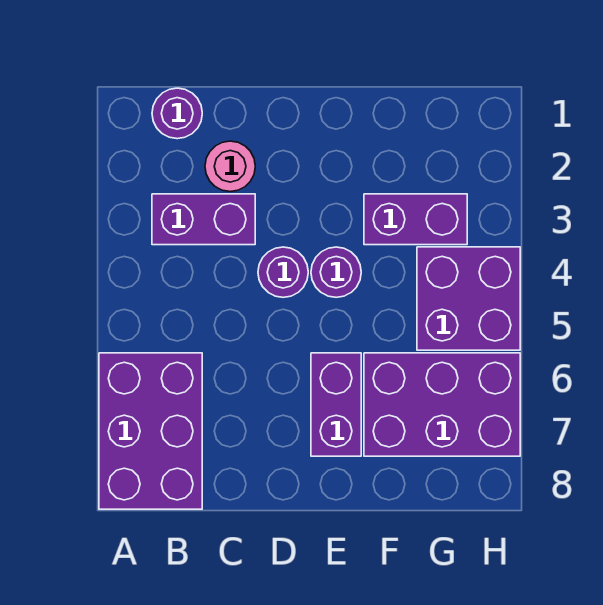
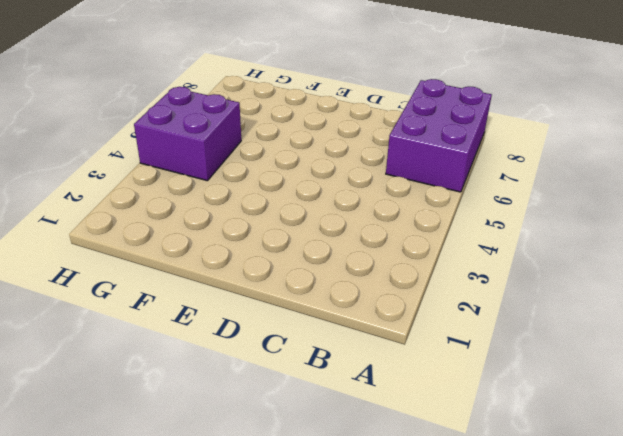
none -> purple 1x1 round brick [152,88,202,139]
none -> purple 1x2 brick [152,194,255,245]

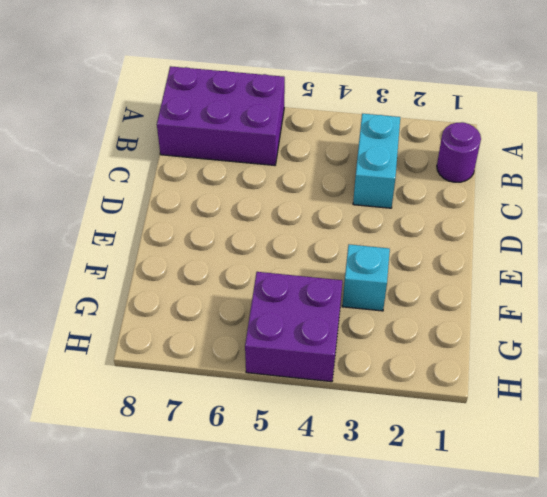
cyan 1x2 brick [353,114,400,208] -> purple 1x2 brick [152,194,255,245]
cyan 1x1 brick [342,244,390,311] -> purple 1x2 brick [364,194,467,245]
none -> pink 1x1 round brick [205,141,255,192]
none -> purple 1x1 round brick [258,247,308,297]

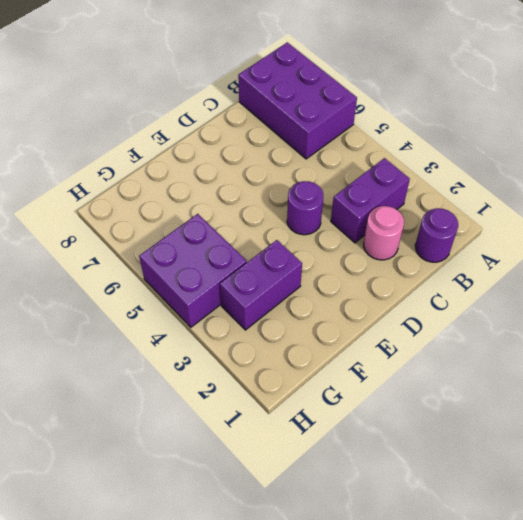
none -> purple 1x1 round brick [311,247,361,297]
none -> purple 1x2 brick [311,353,361,456]

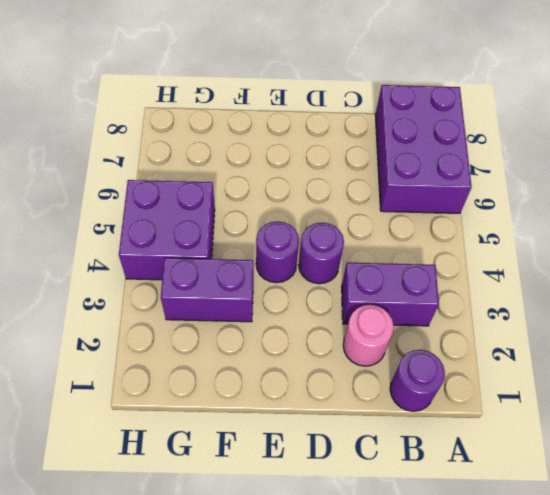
none -> purple 1x2 brick [311,353,361,456]
none -> purple 2x3 brick [364,353,520,456]

